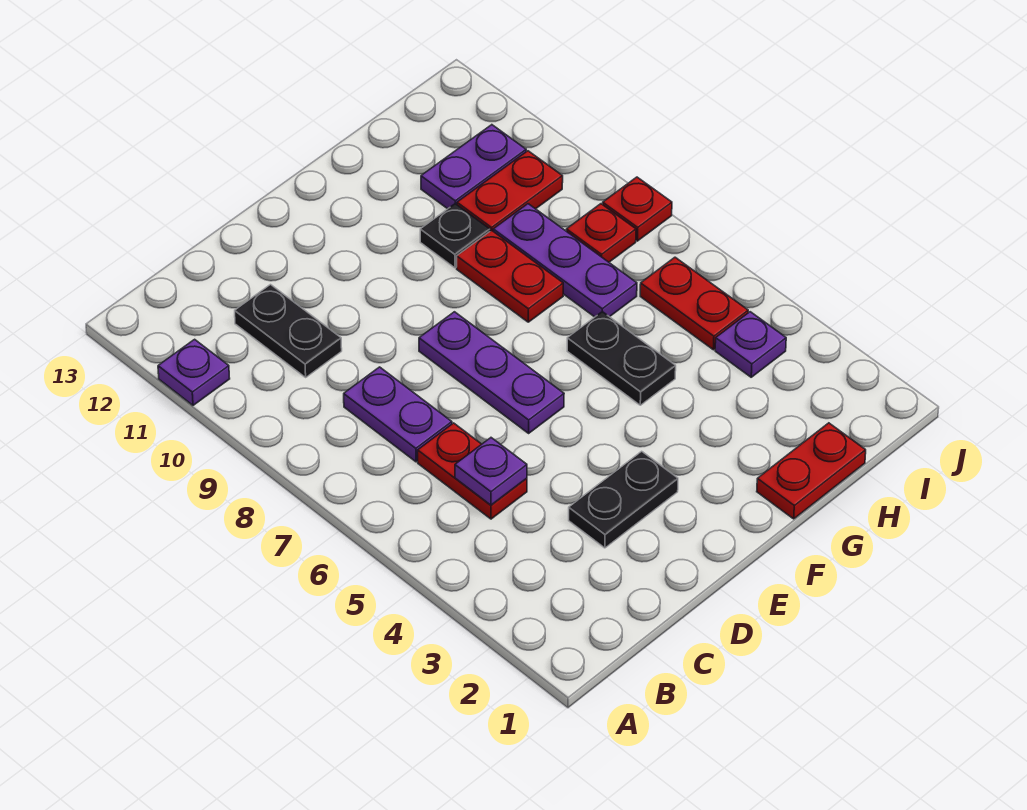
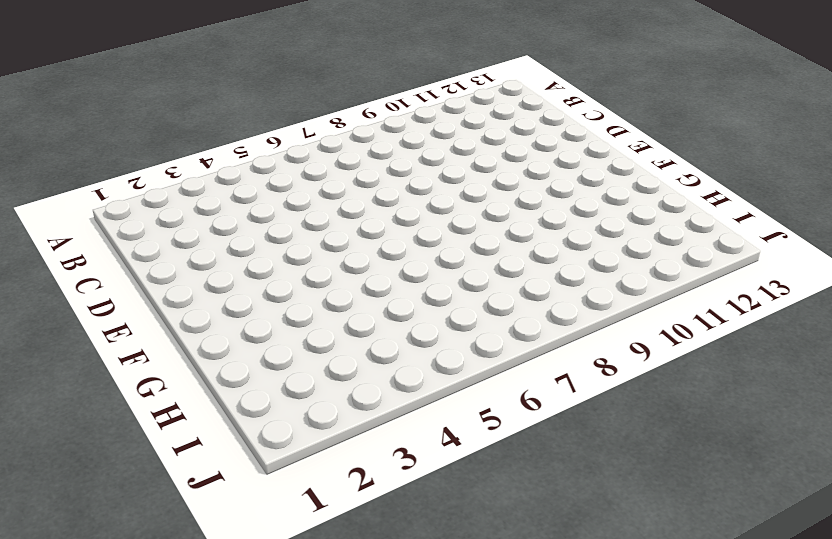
none -> purple 1x1 plate [158,339,230,405]
none -> red 1x2 plate [418,423,527,519]
none -> purple 1x2 plate [344,367,452,462]

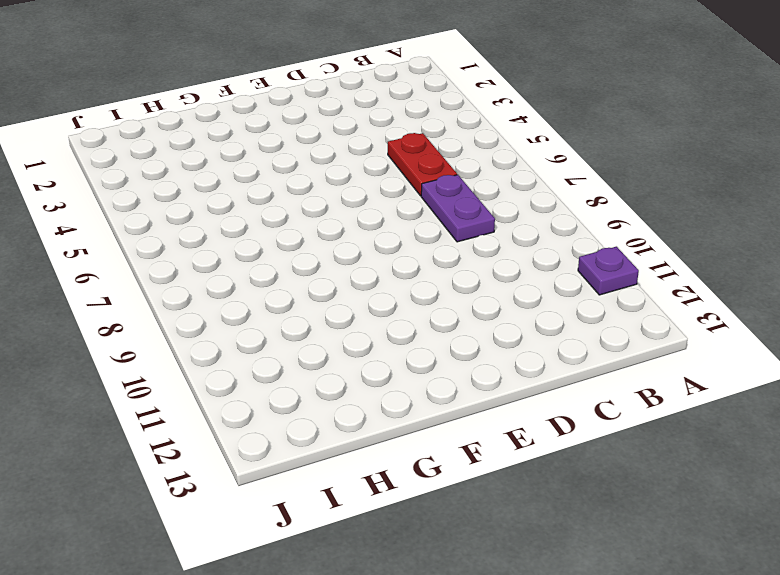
none -> black 1x2 plate [235,285,342,377]
none -> black 1x2 plate [569,451,678,548]
none -> purple 1x3 plate [419,312,564,433]

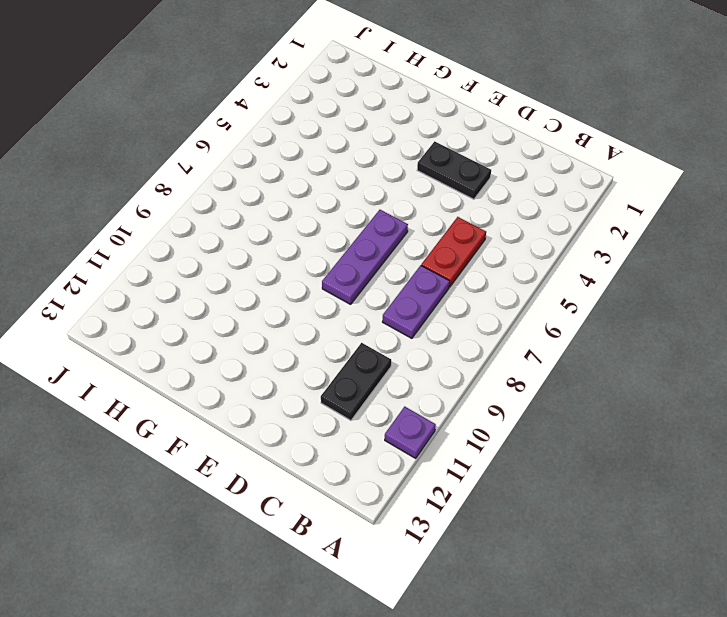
none -> red 1x2 plate [757,423,866,519]
none -> black 1x2 plate [567,312,676,405]
none -> red 1x2 plate [457,230,563,322]

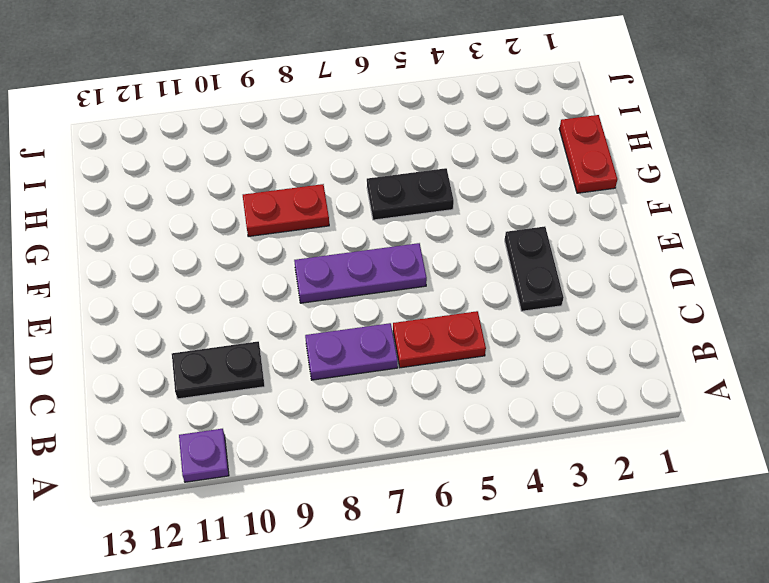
none -> black 1x1 plate [420,204,490,268]
none -> purple 1x3 plate [493,204,637,317]
none -> red 1x2 plate [457,151,563,231]

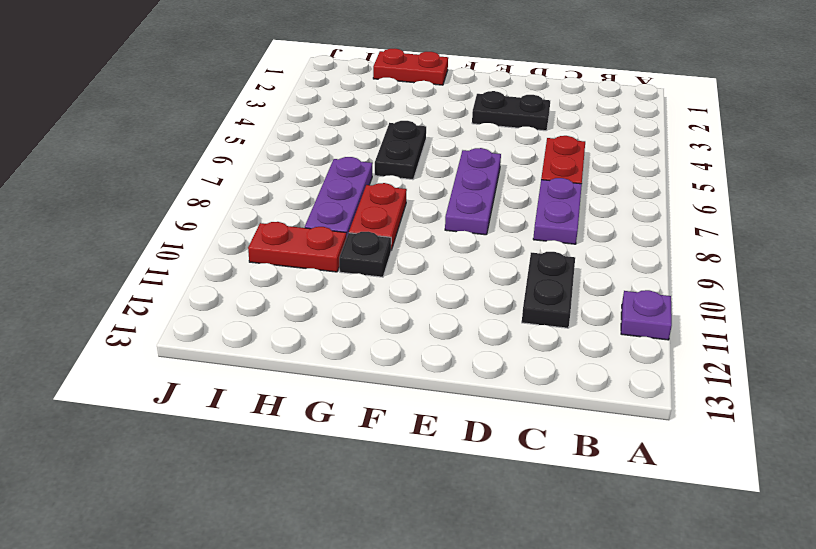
none -> purple 1x2 plate [421,125,526,209]
none -> purple 1x1 plate [715,312,786,377]
none -> red 1x2 plate [640,257,748,350]

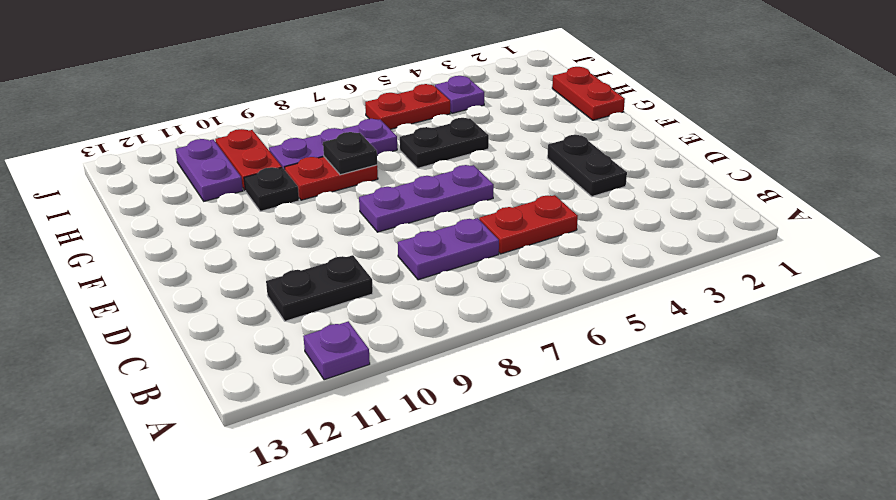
black 1x1 plate [323,132,377,175] -> none
none -> red 1x1 plate [566,204,636,262]
none -> red 1x1 plate [603,177,672,241]
none -> purple 1x1 plate [455,438,527,505]

